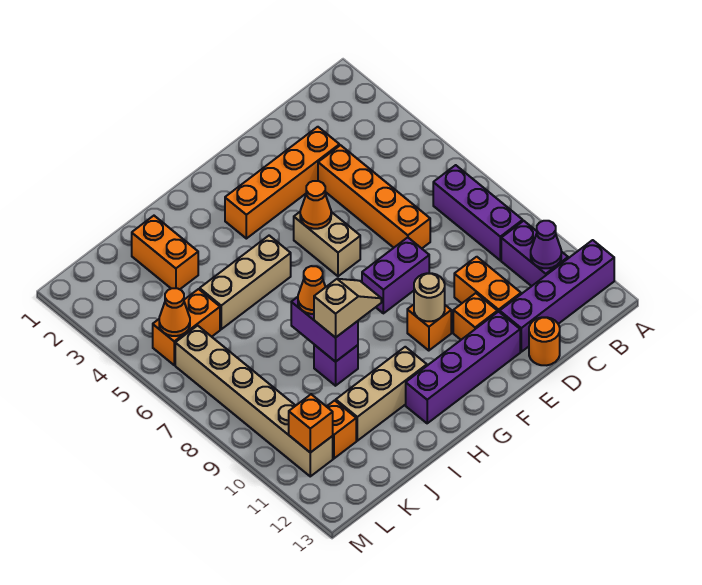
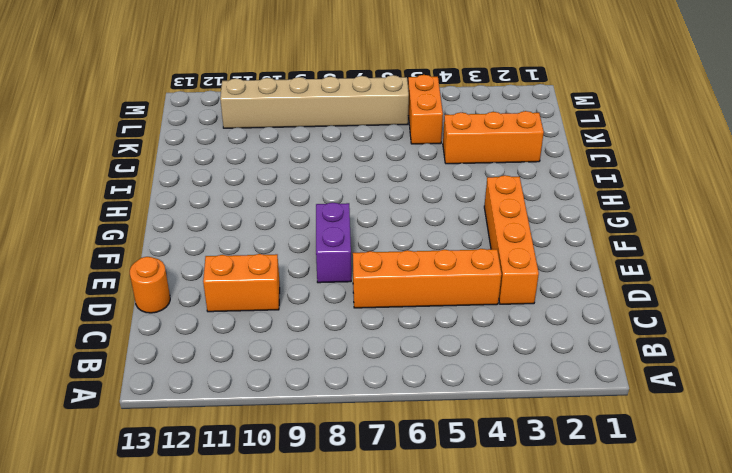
orange 1x3 brick [443,111,544,164] -> orange 1x2 brick [132,216,198,289]
none -> purple 1x4 brick [500,240,614,352]
none -> purple 1x3 brick [433,165,523,260]
none -> purple 1x2 brick [501,221,568,286]

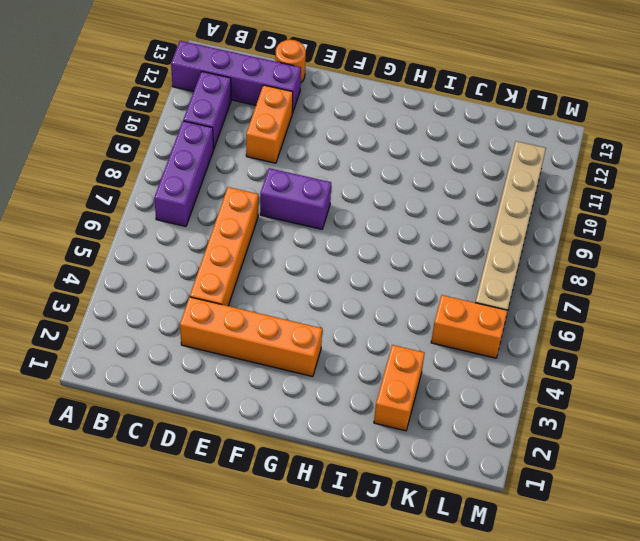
none -> orange 1x1 brick [453,293,497,340]
none -> purple 1x4 brick [406,312,520,423]
none -> tan 1x2 brick [294,212,360,276]

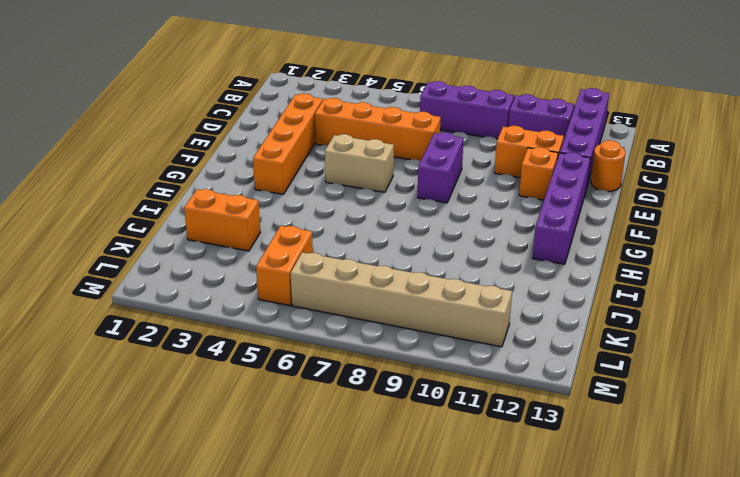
none -> orange 1x1 brick [407,305,451,351]
none -> tan 1x3 brick [200,236,291,329]
none -> tan 1x3 brick [336,347,427,441]

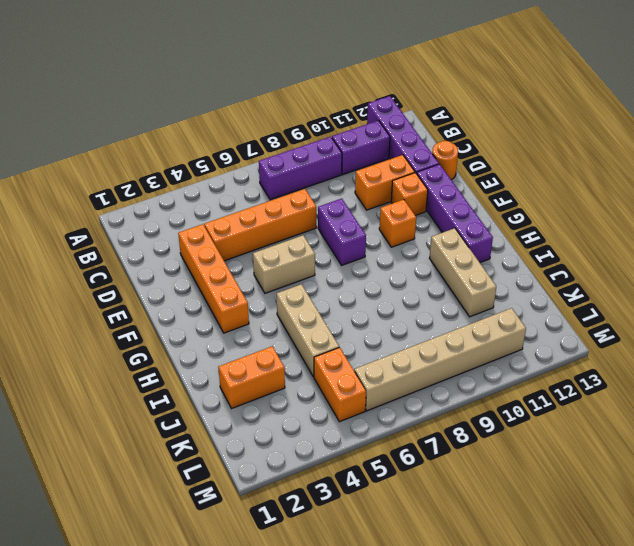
none -> purple 1x1 brick [314,345,358,386]
none -> orange 1x1 brick [327,400,356,459]
none -> purple 1x1 cone [531,221,561,268]

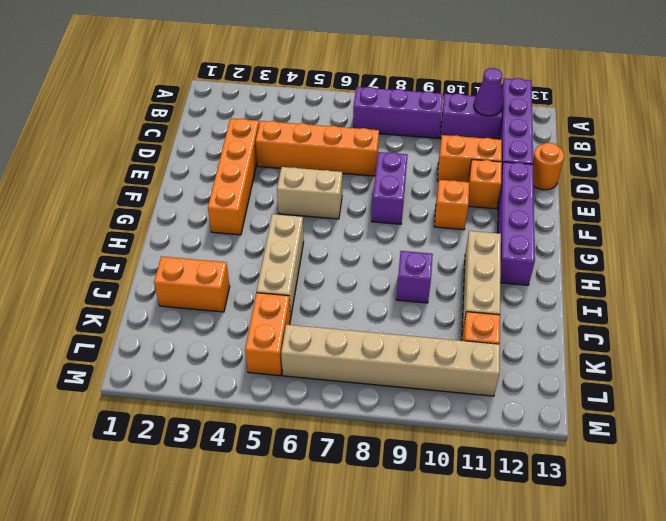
none -> orange 1x1 cone [300,181,331,229]
none -> tan 1x1 round brick [414,273,445,321]
none -> purple 1x2 brick [291,297,358,362]

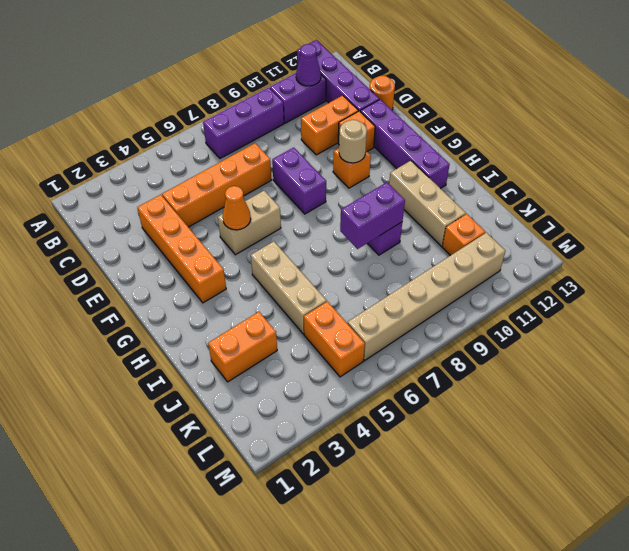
none -> orange 1x1 cone [159,288,190,336]
none -> orange 1x1 brick [289,394,333,453]
none -> tan 1x2 slope [314,279,381,338]

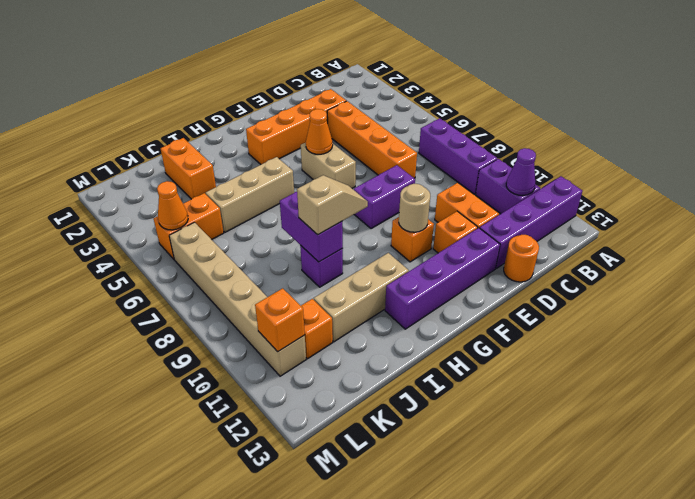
none -> orange 1x1 cone [298,266,325,314]

